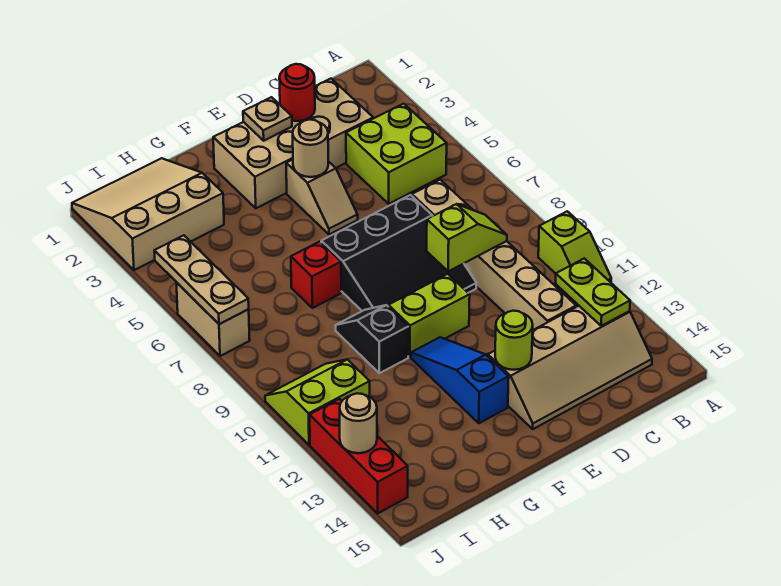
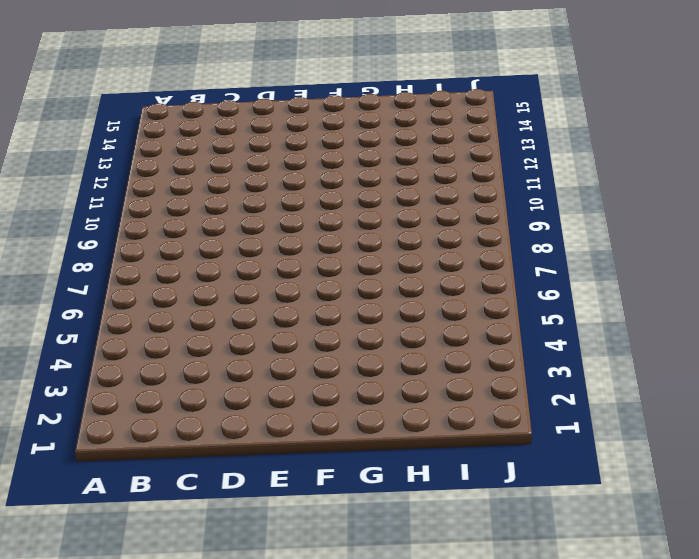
none -> lime 1x2 slope [538,211,611,282]
none -> lime 2x2 brick [346,104,447,204]
none -> tan 2x4 slope [488,306,652,429]

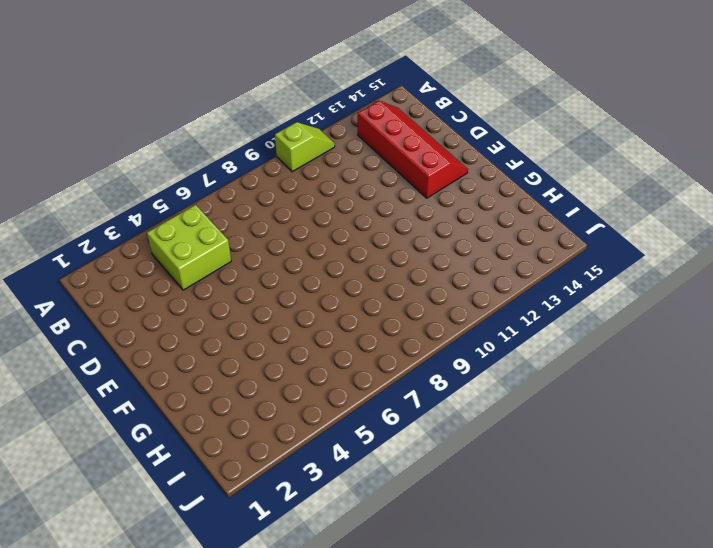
red 2x4 slope [358,101,468,198] -> tan 2x4 slope [488,306,652,429]
none -> tan 2x4 brick [213,79,373,208]
none -> tan 1x6 brick [412,180,576,330]
none -> black 3x3 slope [321,195,476,311]

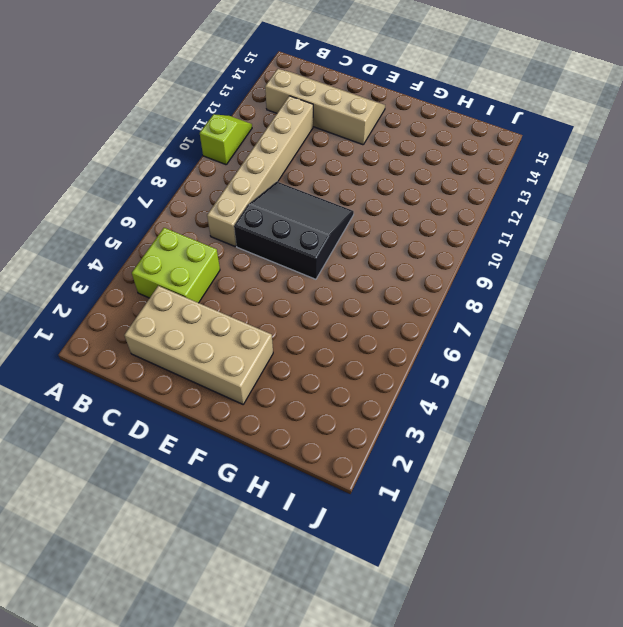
none -> tan 1x2 slope [286,159,358,235]
none -> lime 1x2 brick [388,274,470,357]
none -> blue 1x3 slope [411,337,509,423]

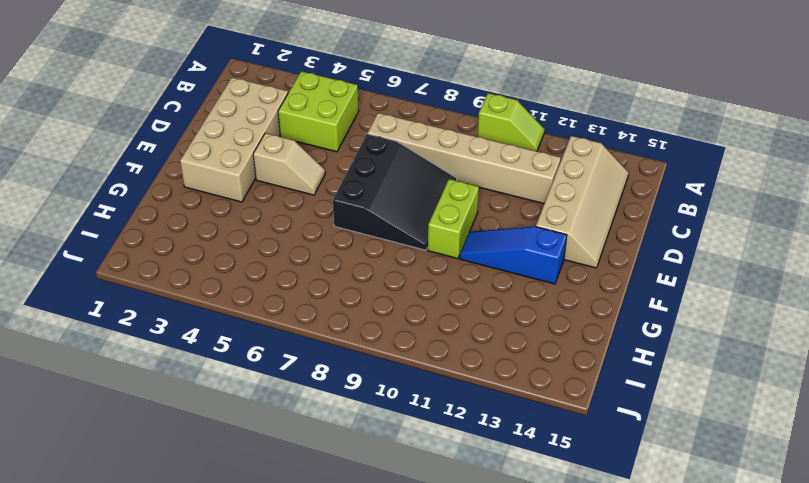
none -> red 1x1 brick [291,242,341,308]
none -> black 1x2 slope [336,305,409,373]
none -> tan 3x3 slope [72,158,224,270]

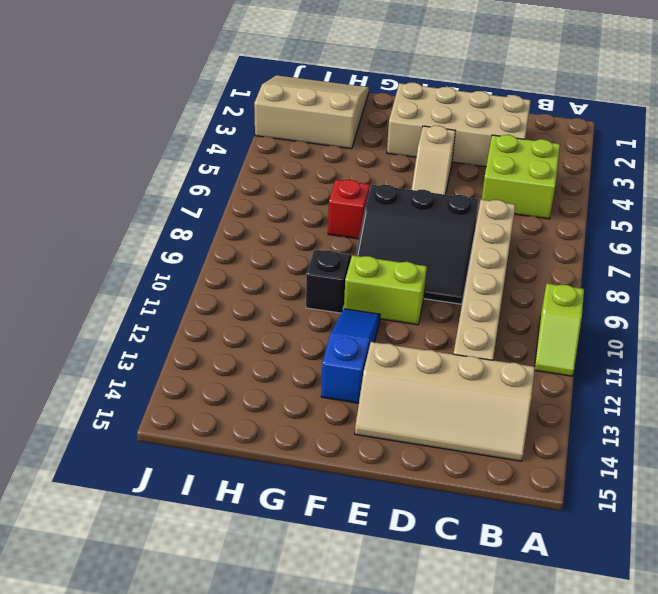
none -> lime 2x2 slope [265,359,370,445]
none -> tan 1x2 brick [176,283,250,356]
none -> red 1x3 brick [310,399,408,513]

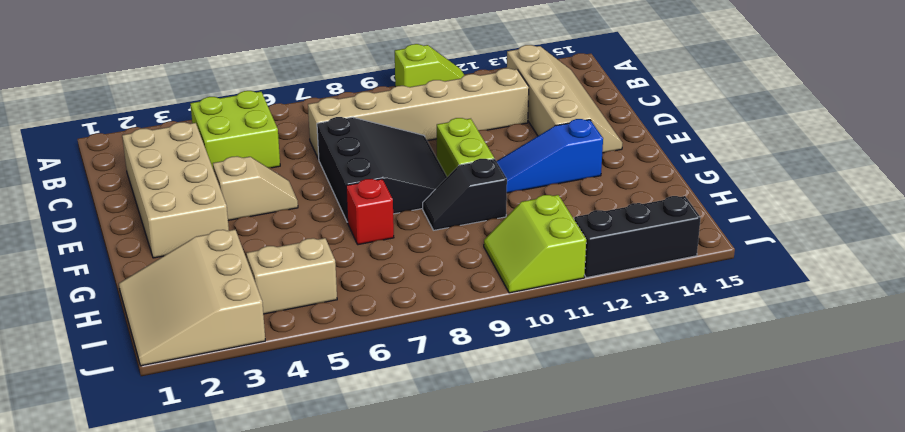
tan 1x2 brick [246,238,337,314] -> tan 1x2 brick moved to [176,283,250,356]
black 1x3 brick [574,196,701,278] -> red 1x3 brick [310,399,408,513]
none -> lime 1x2 plate [555,258,630,326]
none -> lime 1x2 slope [427,204,507,271]
none -> red 1x1 round brick [279,64,315,121]

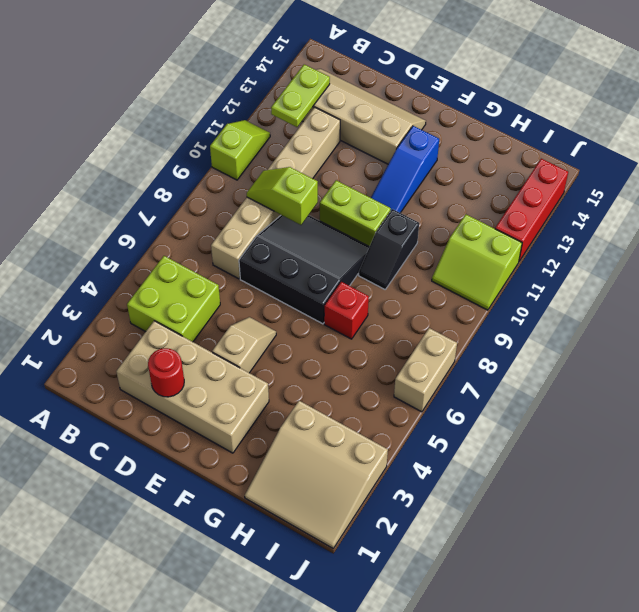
none -> tan 1x1 plate [243,97,292,141]
none -> tan 1x1 round brick [293,119,328,177]
none -> lime 1x1 round brick [495,311,533,370]

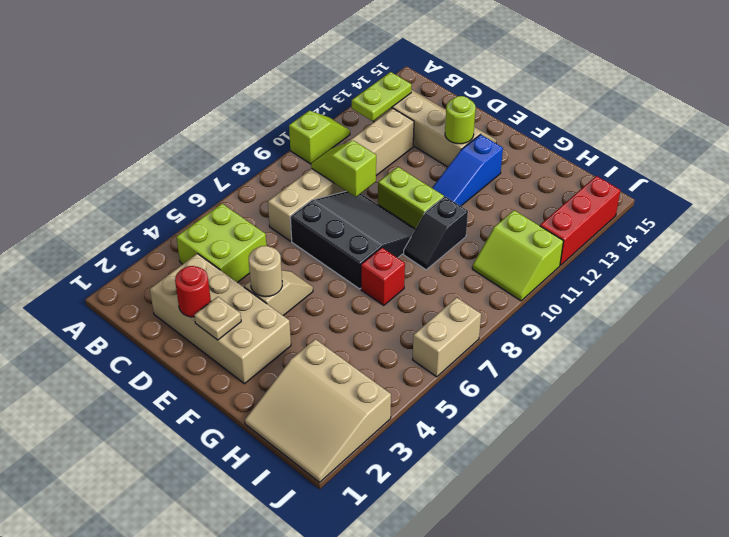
none -> tan 1x3 plate [154,235,249,324]
none -> tan 1x1 round brick [340,393,377,453]

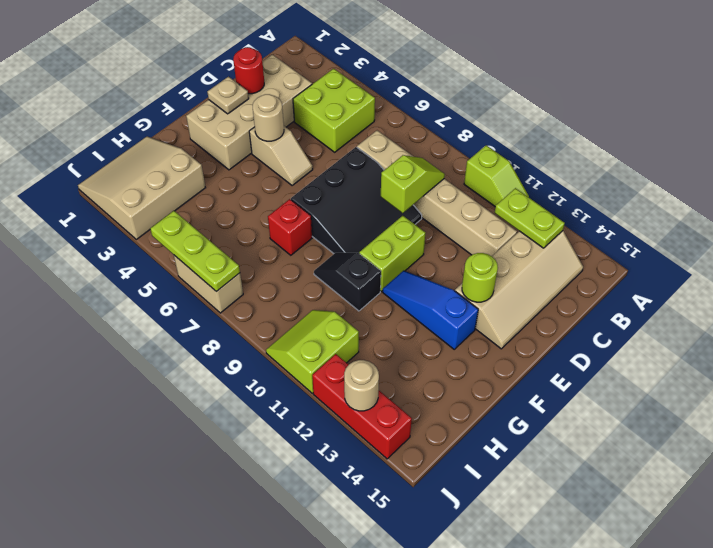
lime 1x3 plate [150,211,240,292] -> tan 1x3 plate [154,235,249,324]

